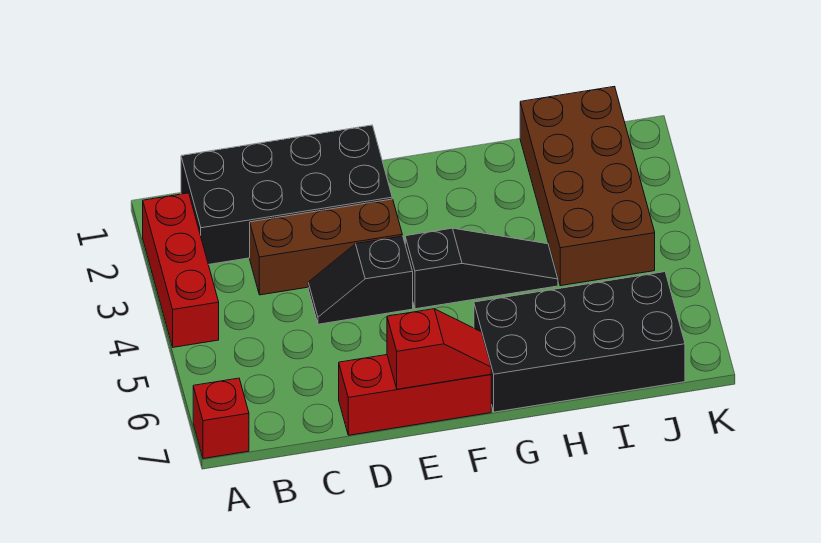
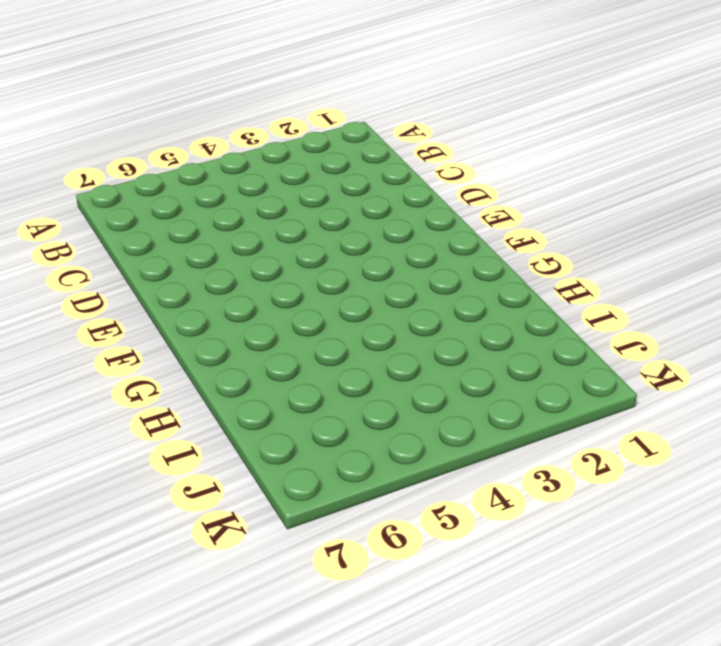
none -> red 1x3 brick [143,193,219,347]
none -> red 1x1 brick [193,378,249,459]

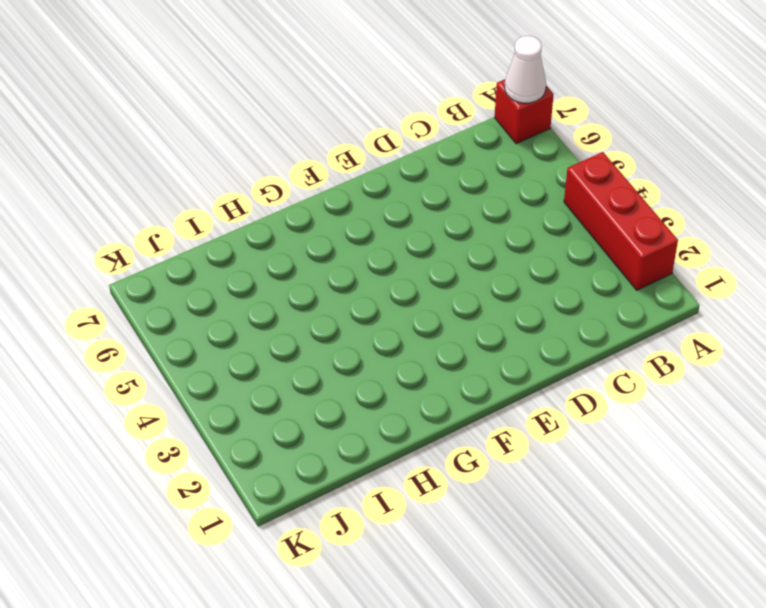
white 1x1 cone [505,36,546,103] -> none
none -> black 2x4 brick [181,125,392,265]
none -> brown 1x3 brick [250,199,402,295]

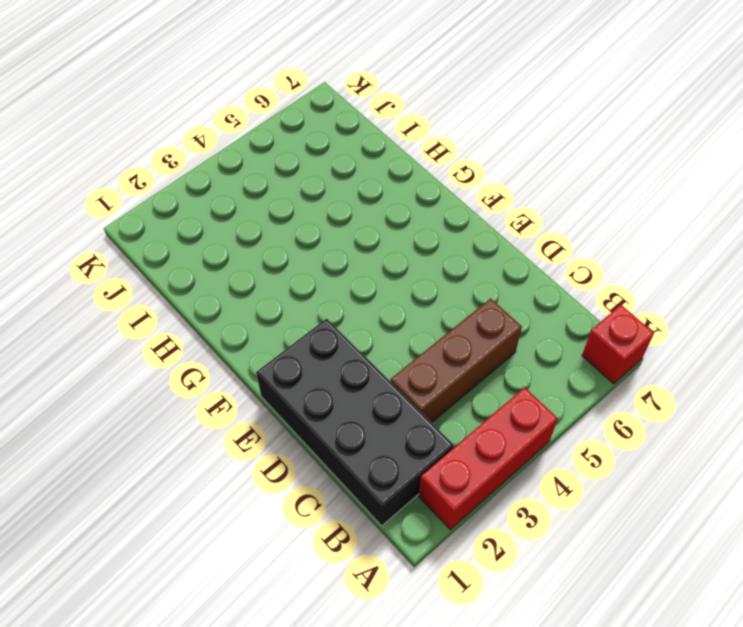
brown 1x3 brick [391,298,522,423] -> brown 1x3 brick turned to [250,199,402,295]
none -> black 1x2 slope [308,236,413,324]
none -> red 1x3 brick [339,355,491,435]

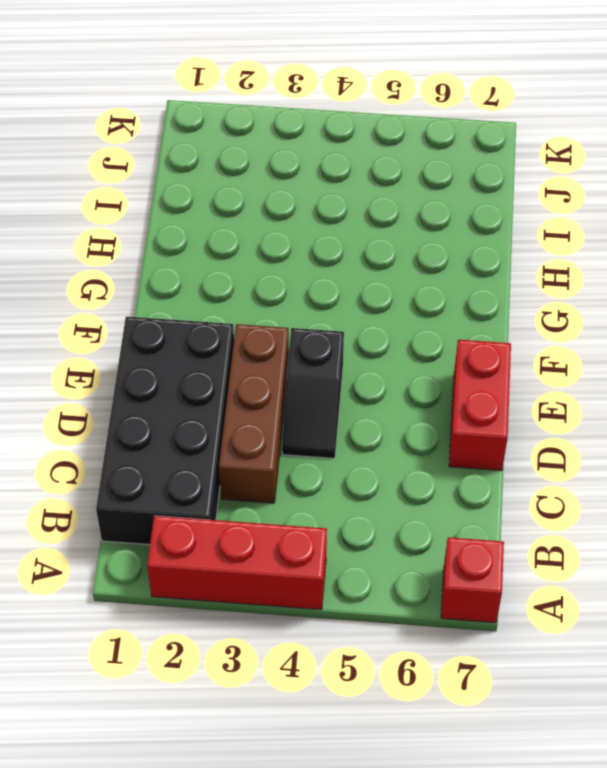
red 1x2 brick [449,340,511,471] -> red 1x3 brick [339,355,491,435]
none -> black 1x3 slope [405,228,558,309]
none -> black 2x4 brick [474,272,685,412]

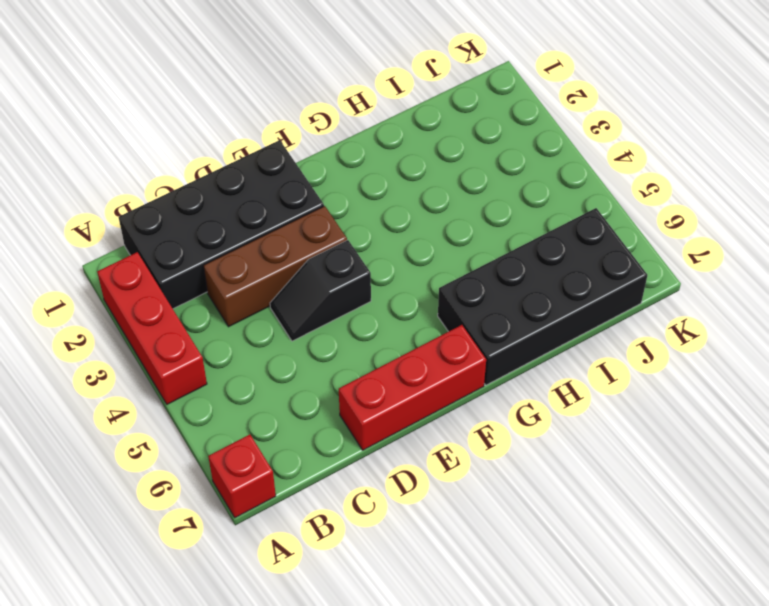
none -> black 1x3 slope [405,228,558,309]
none -> brown 2x4 brick [520,86,655,286]

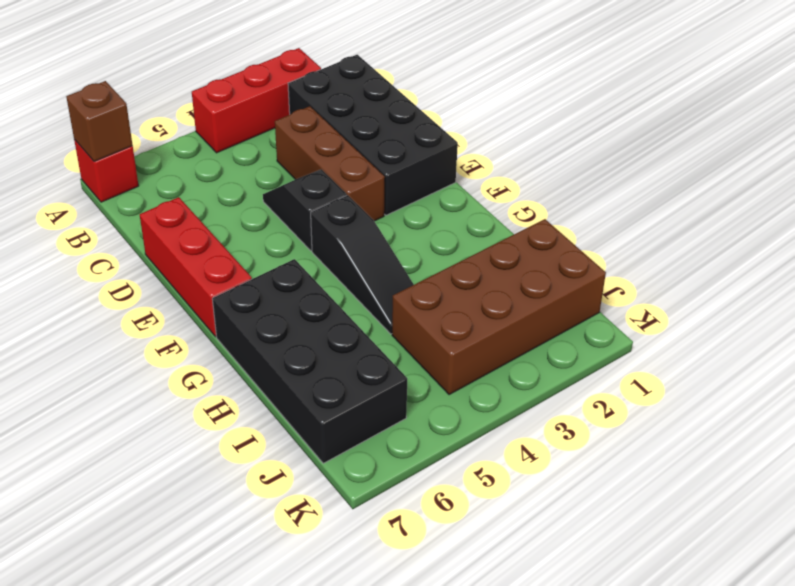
brown 1x1 brick [66,81,133,161] -> none
none -> red 1x2 slope [387,309,491,389]

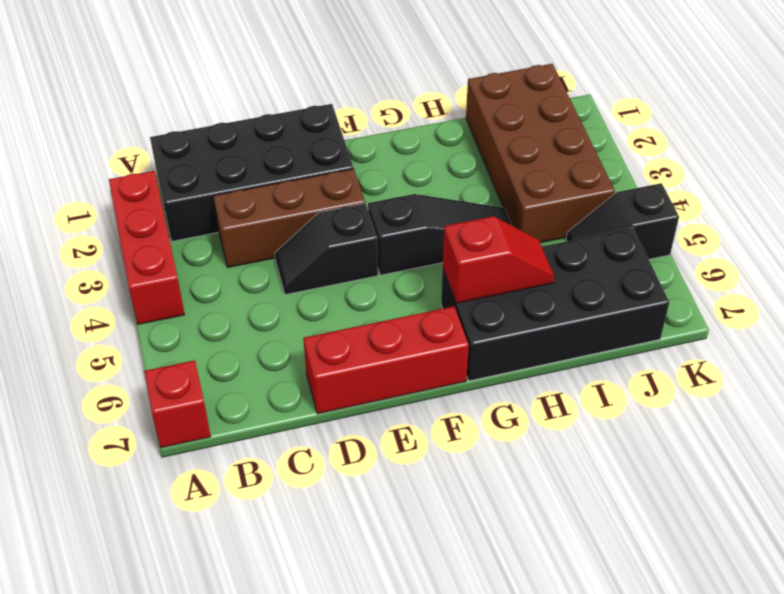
red 1x2 slope [443,216,554,303] -> red 1x2 slope moved to [387,309,491,389]
black 1x2 slope [566,183,679,259] -> none

